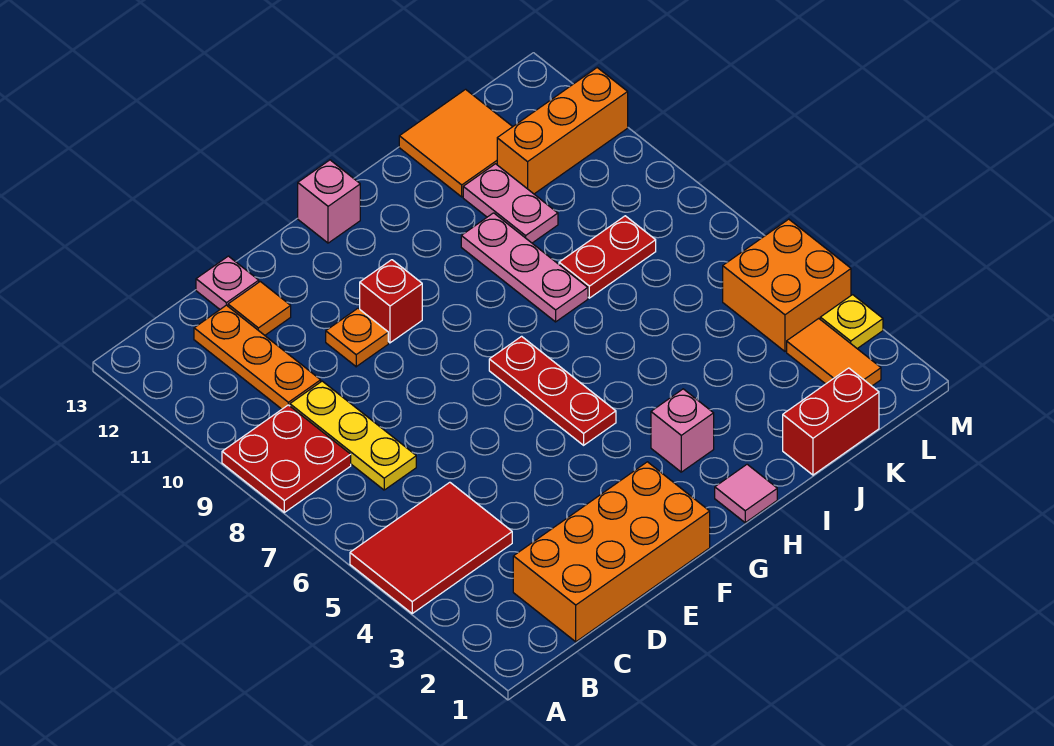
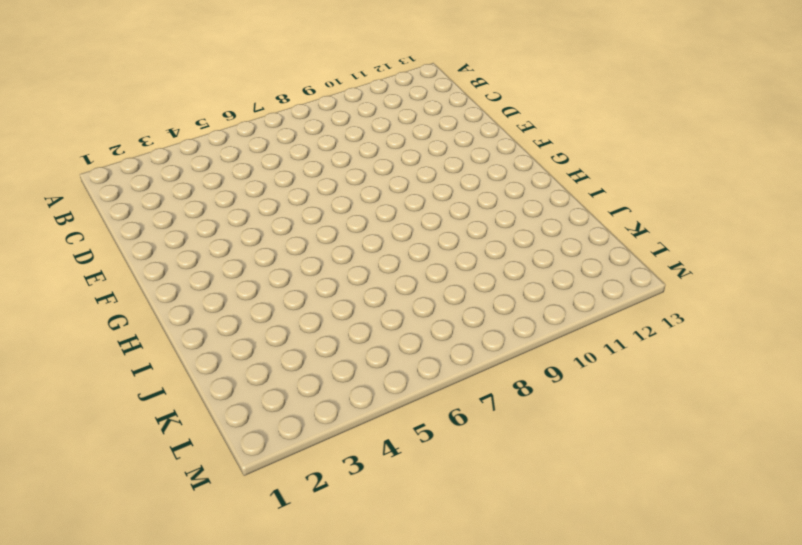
none -> red 2x3 tile [350,482,512,613]
none -> red 2x2 plate [222,405,351,512]
none -> orange 2x4 brick [513,462,710,642]

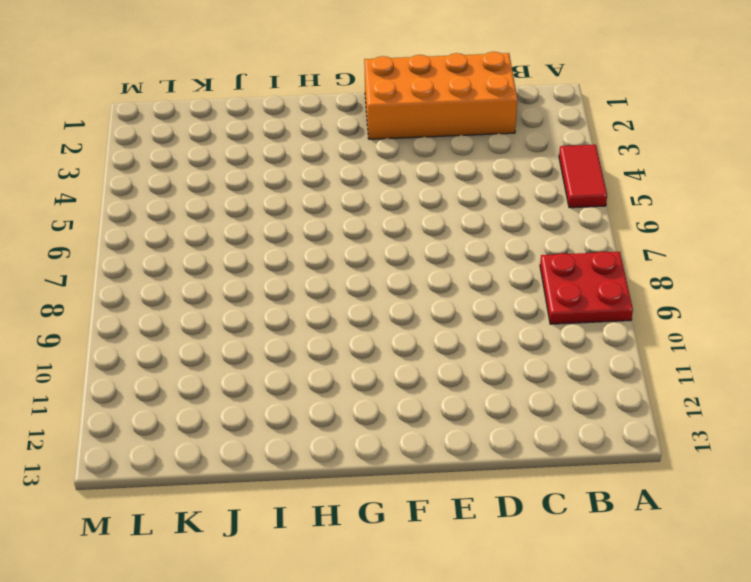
red 1x2 tile [559,145,607,208] -> red 2x3 tile [350,482,512,613]
none -> yellow 1x3 plate [290,381,416,490]
none -> orange 1x3 plate [194,305,321,409]
none -> orange 1x1 tile [228,281,291,335]

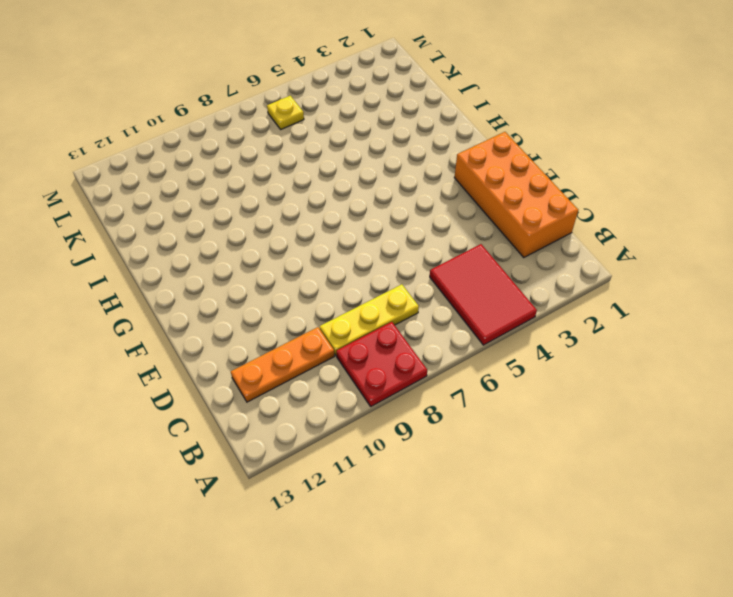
yellow 1x1 plate [267,96,304,129] -> yellow 1x1 plate moved to [820,295,883,349]
none -> orange 1x1 tile [228,281,291,335]
none -> pink 1x1 plate [196,256,259,309]
none -> orange 1x1 plate [326,308,388,367]

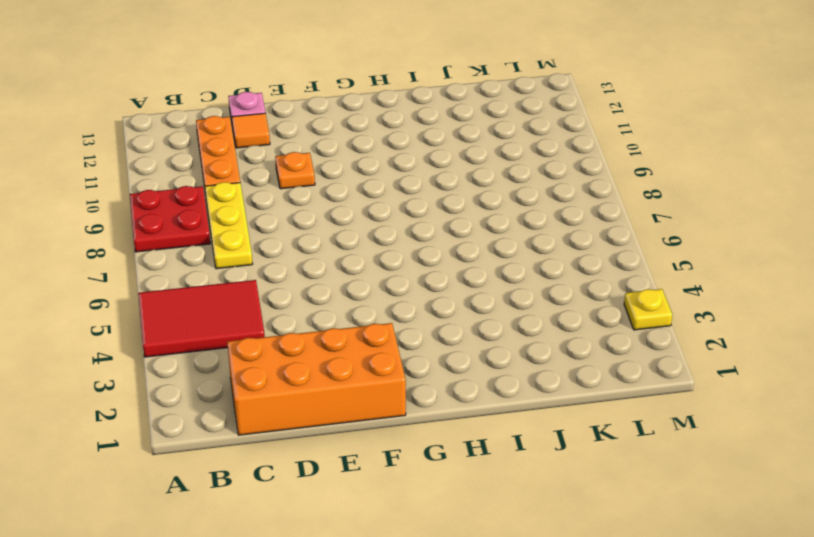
none -> red 1x1 brick [360,260,422,343]
none -> red 1x3 plate [489,336,616,445]
none -> pink 1x1 brick [298,160,360,243]

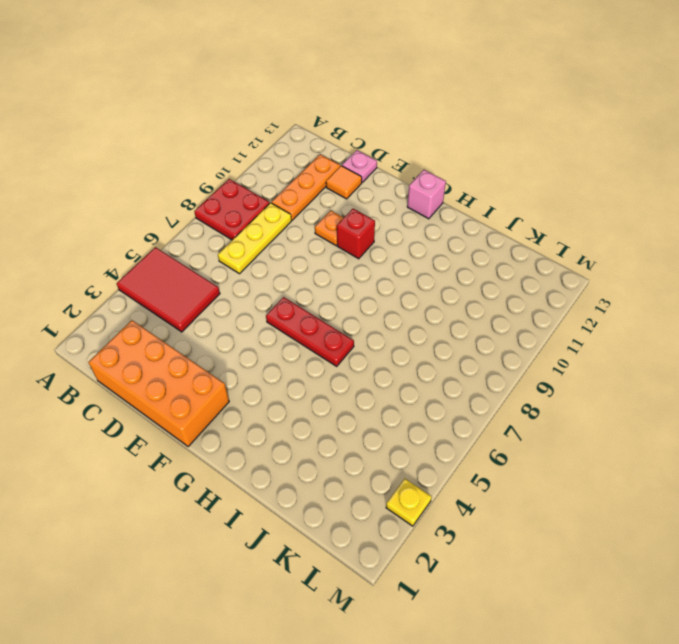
red 1x3 plate [266,297,354,366] -> red 1x3 plate turned to [489,336,616,445]
none -> pink 1x1 tile [715,464,777,523]
none -> pink 1x1 brick [651,389,714,472]
none -> pink 1x3 plate [461,213,588,322]

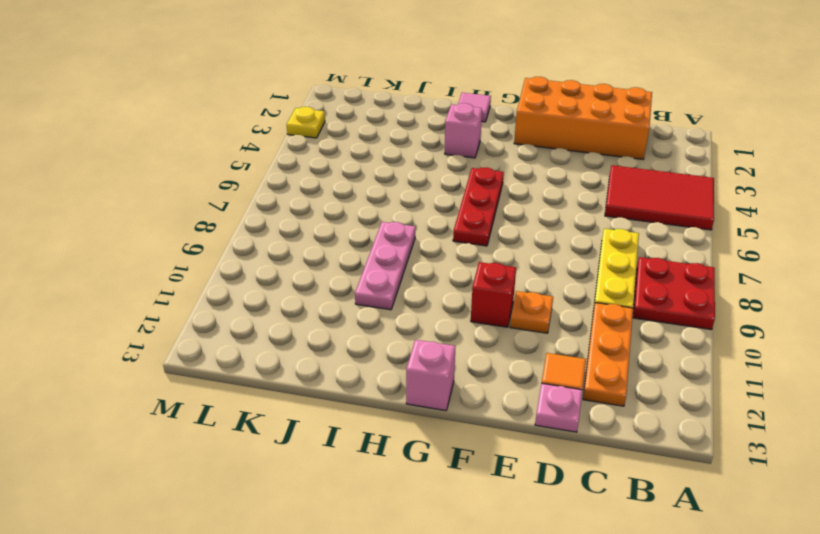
none -> red 1x2 brick [783,368,879,475]
none -> red 1x2 plate [559,216,656,298]
none -> pink 1x2 plate [463,164,558,243]

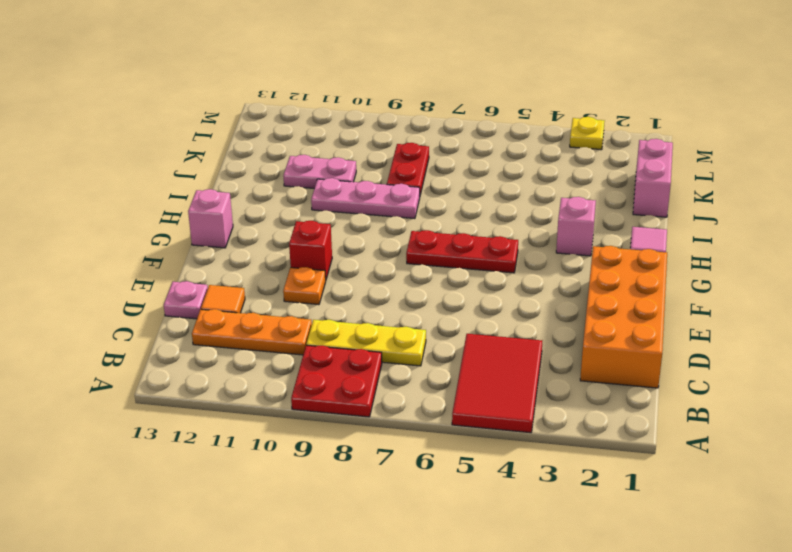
pink 1x2 brick [633,139,673,217] -> red 1x2 brick [783,368,879,475]
none -> orange 2x2 tile [399,89,513,197]
none -> orange 1x3 brick [497,68,628,194]
none -> orange 1x2 tile [787,318,881,386]

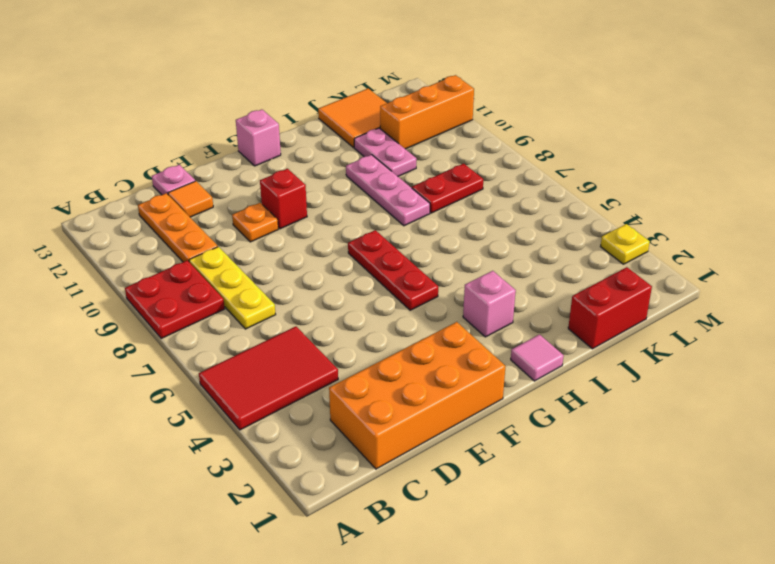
none -> orange 1x2 tile [787,318,881,386]
none -> orange 2x2 brick [723,219,851,351]

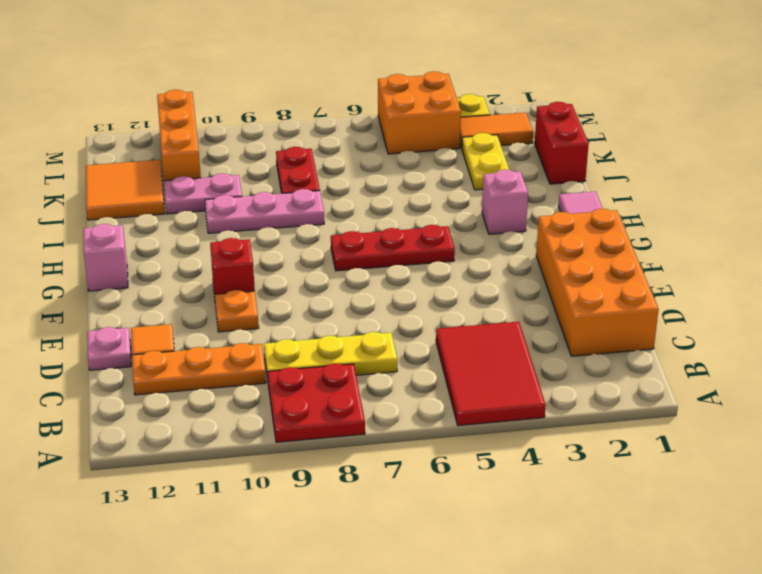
yellow 1x2 plate [462,133,509,190] -> none

